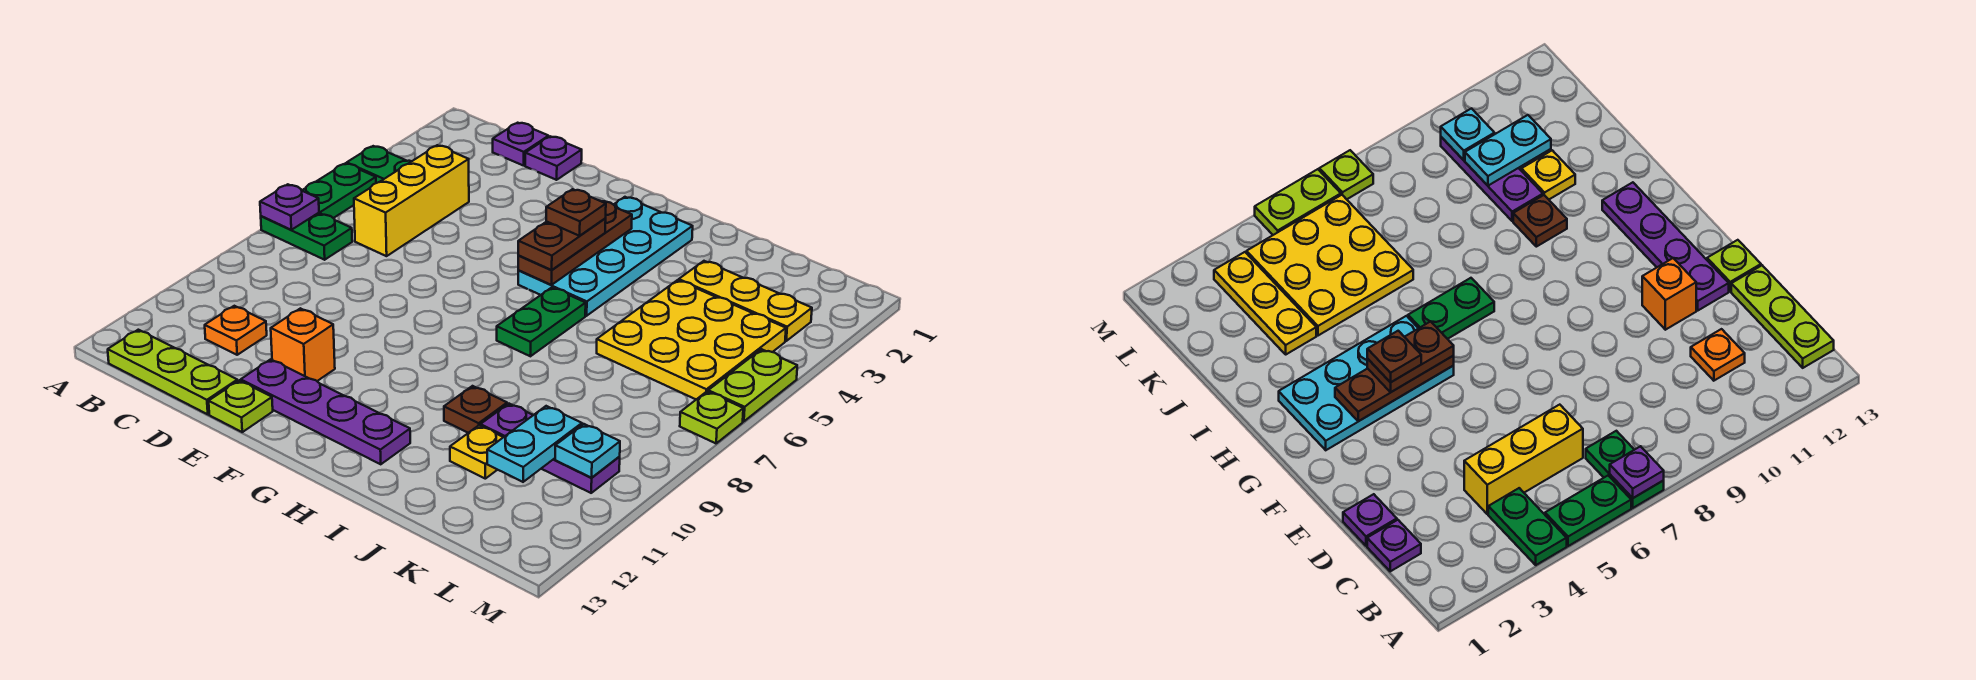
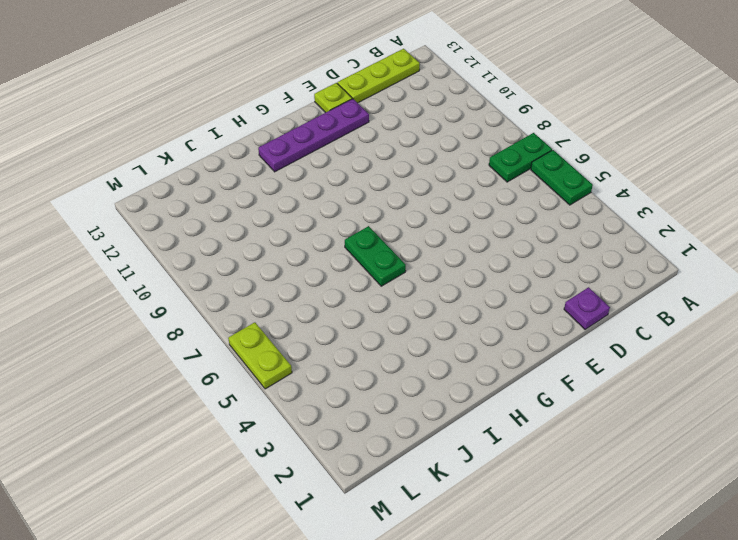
none -> green 1x2 plate [347,146,411,183]
none -> purple 1x1 plate [493,123,549,166]
none -> yellow 1x3 brick [354,145,469,256]

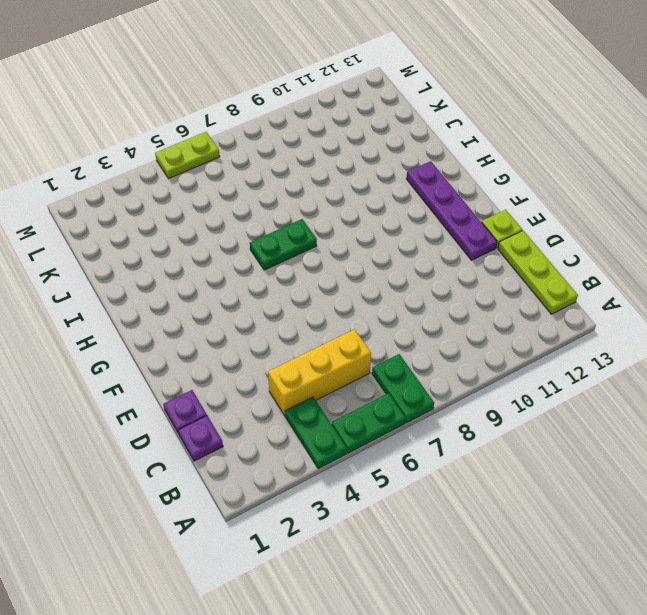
none -> orange 1x1 plate [205,306,267,355]
none -> orange 1x1 brick [271,308,335,381]
none -> cyan 2x4 plate [518,197,693,316]

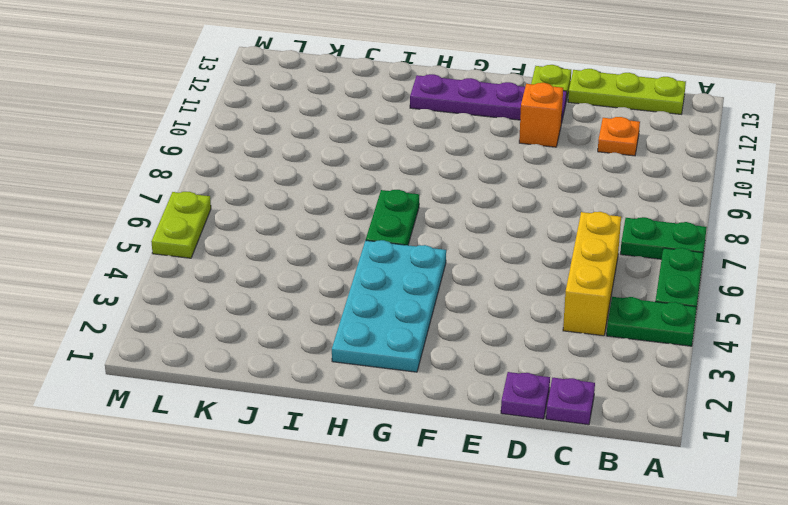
none -> brown 1x1 plate [444,386,507,433]
none -> yellow 1x3 plate [679,261,812,341]
none -> yellow 3x3 plate [597,280,786,399]

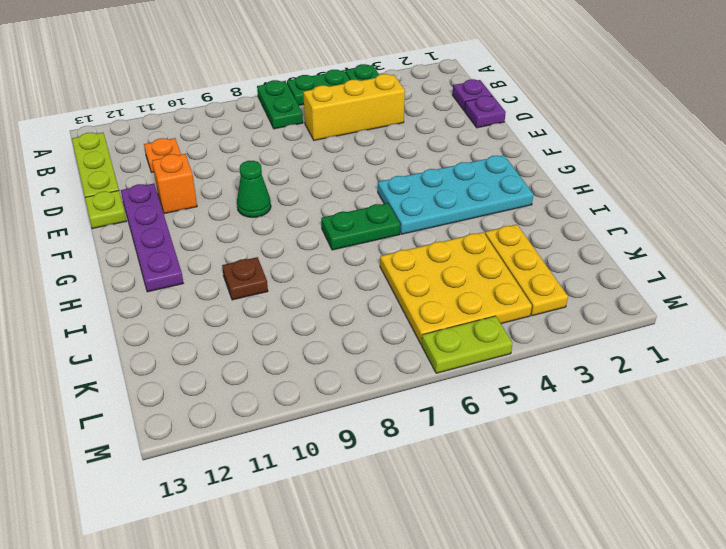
green 1x1 cone [237,161,271,217] -> none
none -> purple 1x3 plate [480,404,620,493]
none -> yellow 1x1 plate [450,425,503,479]
none -> lime 1x1 plate [680,392,743,443]

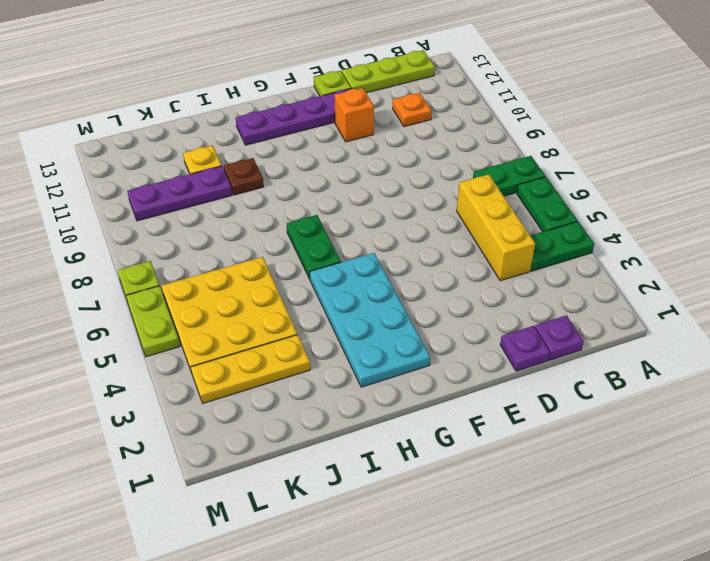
none -> purple 1x1 plate [260,184,319,230]
none -> brown 1x3 plate [518,201,632,285]
none -> cyan 1x2 plate [487,406,582,482]

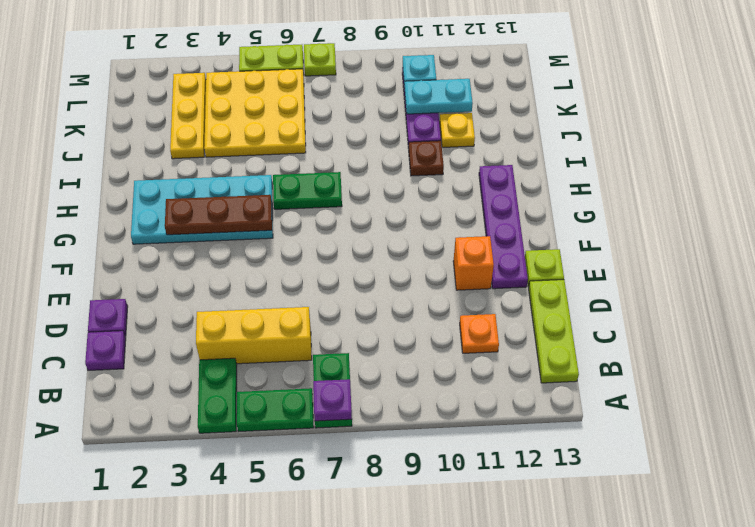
none -> brown 1x2 plate [518,219,606,270]
none -> brown 1x1 plate [546,189,606,236]

